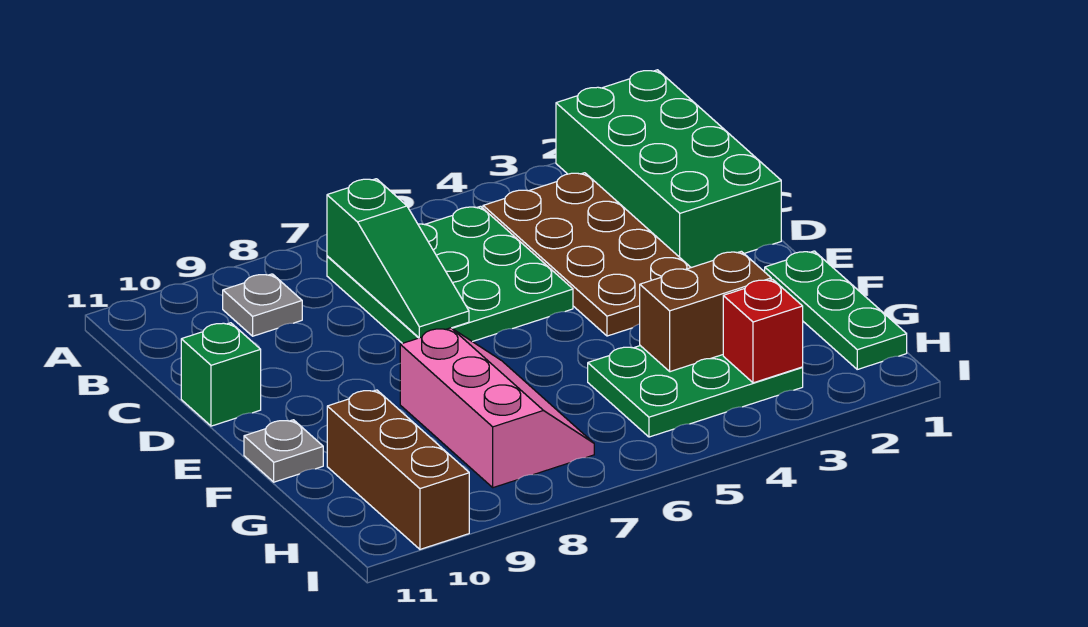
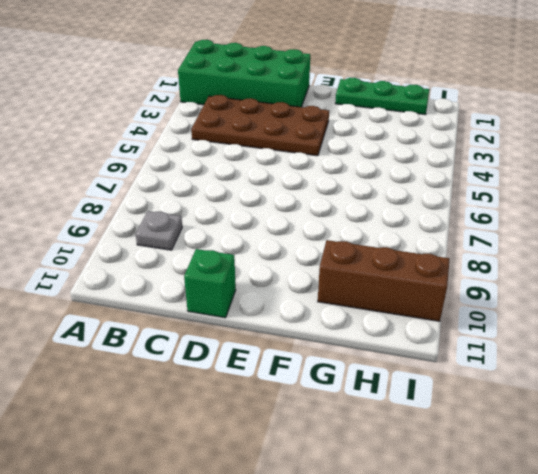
none -> green 3x3 plate [327,206,573,343]
none -> pink 2x3 slope [400,328,594,488]
none -> grey 1x1 plate [244,420,323,482]

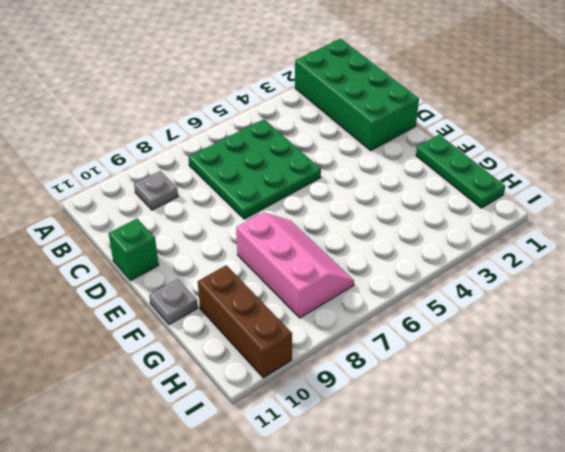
none -> brown 2x4 plate [483,173,691,336]
none -> green 2x3 plate [588,346,803,437]
none -> green 1x3 slope [327,179,469,338]

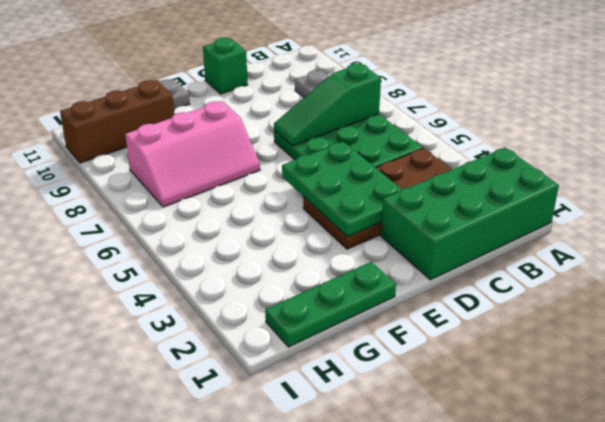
green 2x3 plate [282,142,402,237] -> green 2x3 plate moved to [588,346,803,437]
none -> brown 1x2 brick [640,251,771,372]
none -> red 1x1 brick [723,279,803,383]

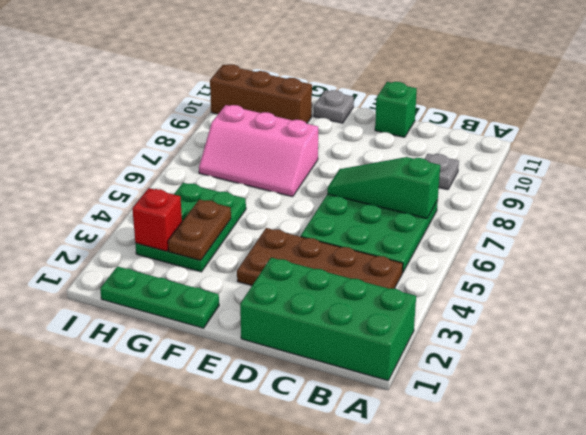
brown 1x2 plate [168,199,231,260] -> brown 1x2 brick [640,251,771,372]

